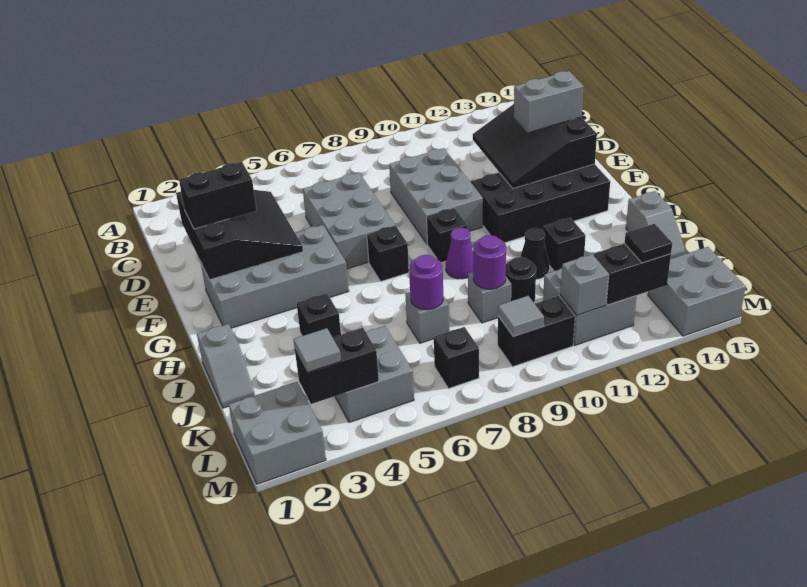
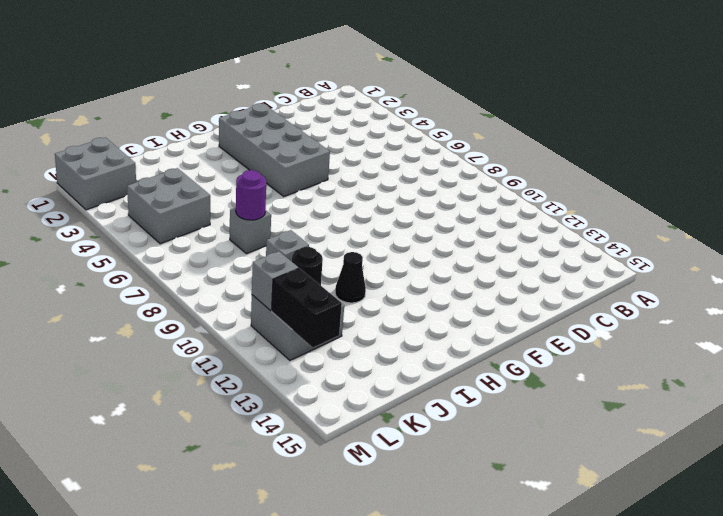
none -> grey 2x3 brick [303,173,395,269]
none -> grey 2x3 brick [389,148,483,244]
none -> black 2x4 brick [471,164,610,243]
none -> black 1x1 brick [367,226,409,281]

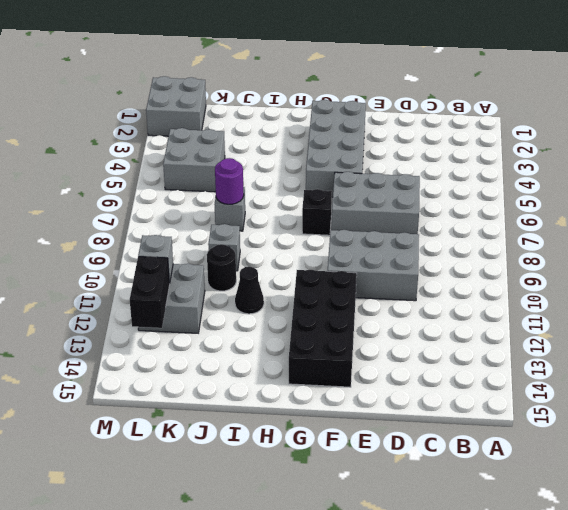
none -> black 1x1 brick [427,208,467,263]
none -> purple 1x1 cone [446,228,473,279]
none -> grey 1x2 slope [197,324,255,408]
none -> black 1x1 brick [297,293,341,337]

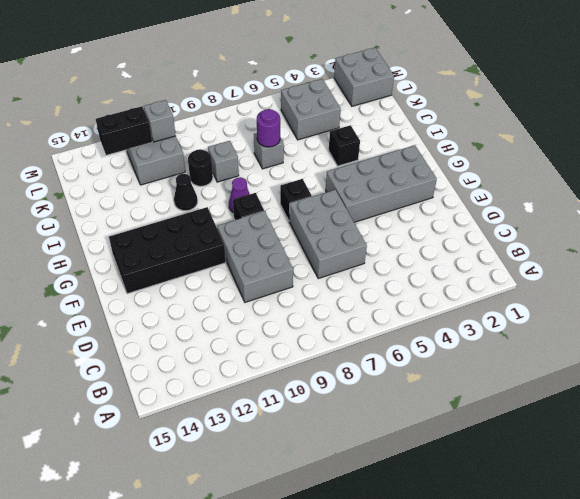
none -> grey 1x2 slope [197,324,255,408]
none -> black 1x1 brick [543,217,586,271]
none -> grey 1x2 slope [626,191,686,259]
none -> black 1x1 brick [434,327,479,389]

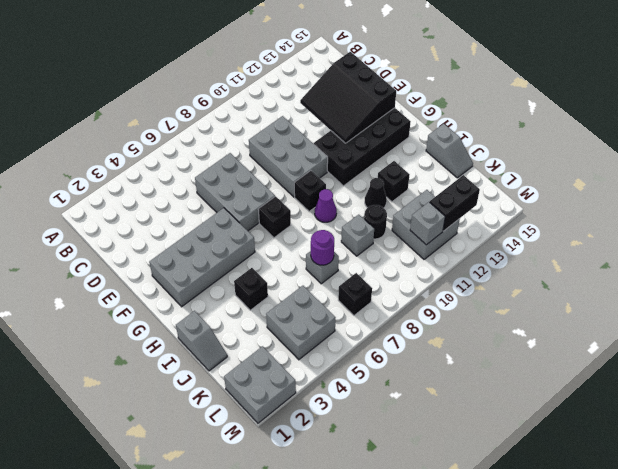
none -> black 1x2 brick [498,296,575,367]
none -> grey 2x2 brick [648,247,746,336]
none -> black 3x3 slope [176,190,303,280]
none -> purple 1x1 round brick [473,235,506,289]

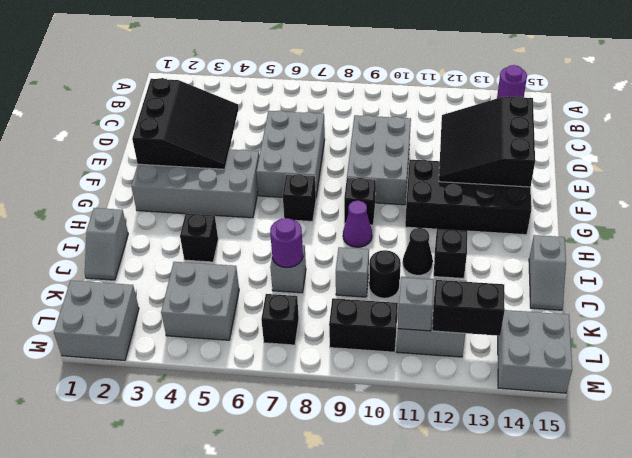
purple 1x1 round brick [497,65,527,98] -> purple 1x1 round brick moved to [473,235,506,289]
none -> black 1x2 brick [295,328,379,404]
none -> grey 1x1 tile [498,296,544,337]
none -> black 1x2 brick [179,162,257,229]
none -> grey 1x2 brick [514,71,584,133]

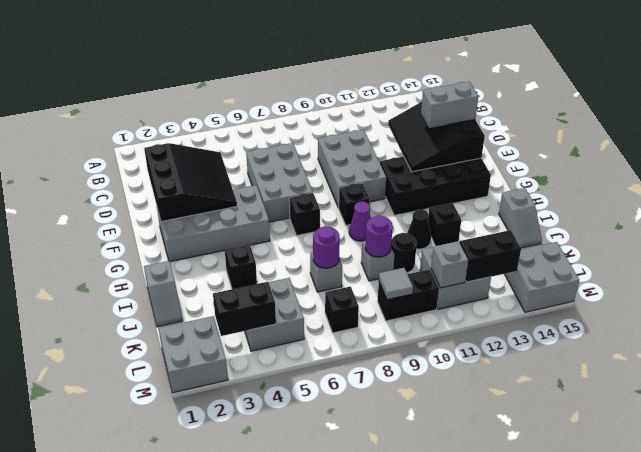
none -> black 1x2 brick [179,162,257,229]
none -> grey 1x1 tile [293,328,341,373]
none -> black 1x1 tile [625,224,672,263]

